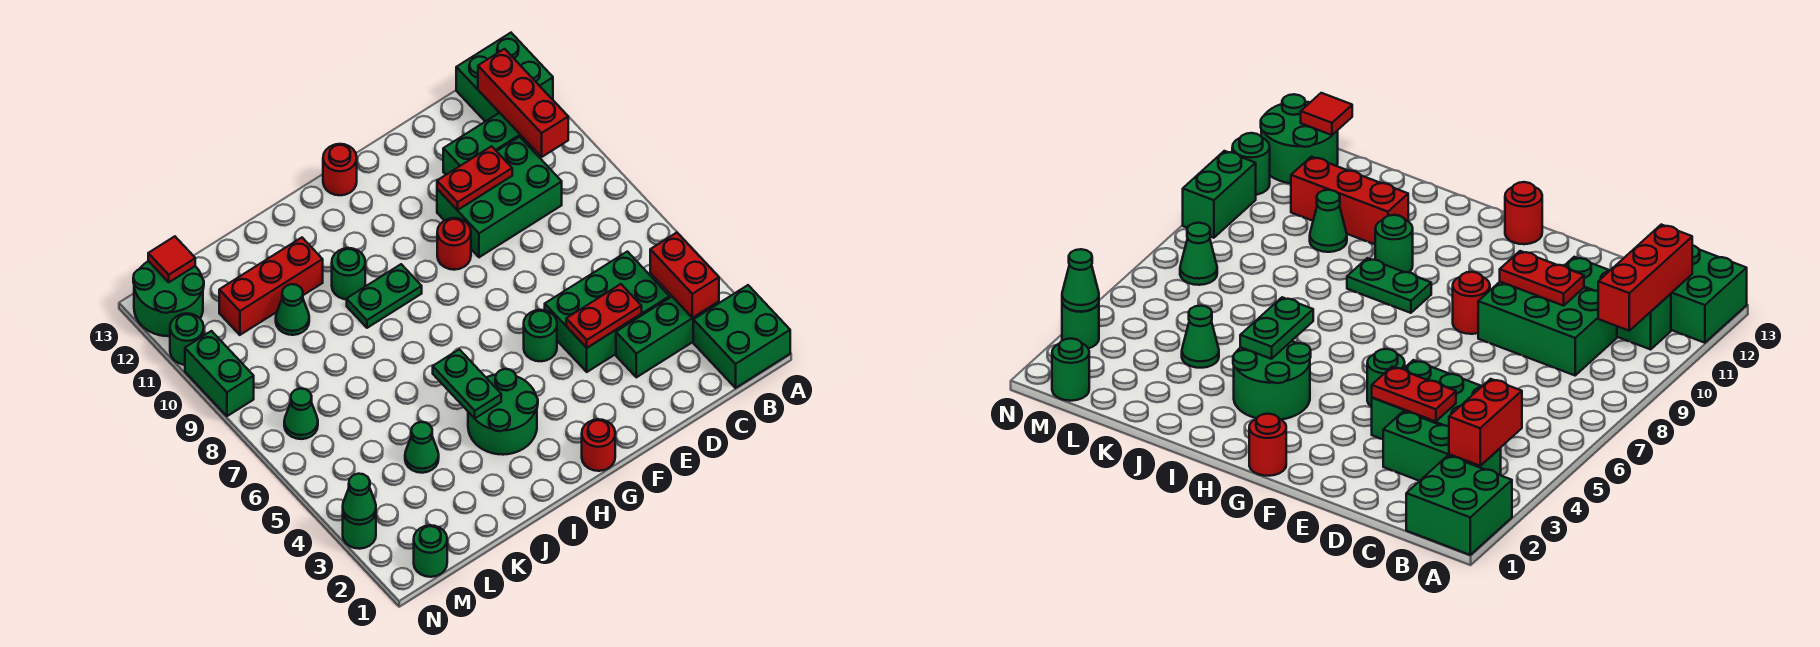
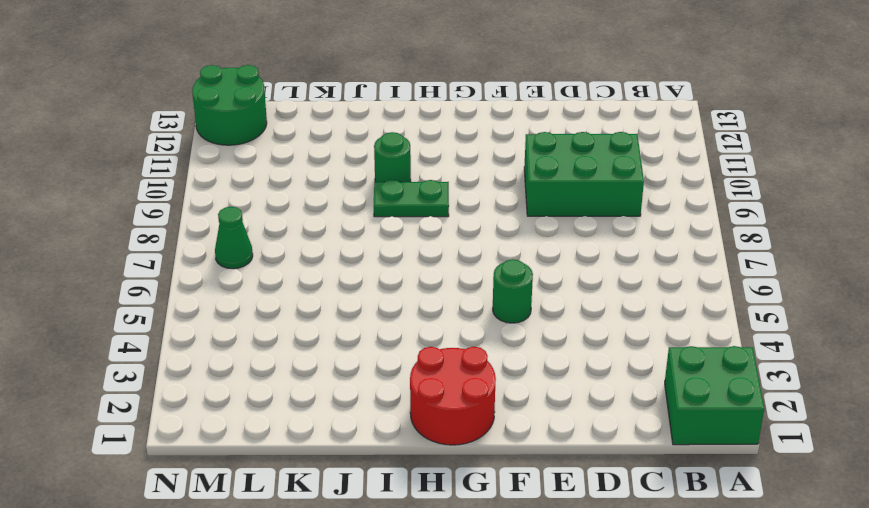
red 2x2 round brick [410,347,496,445] -> red 1x1 round brick [582,419,615,471]
none -> green 2x2 brick [456,33,553,122]
none -> green 1x3 brick [616,297,719,377]
none -> green 1x3 brick [443,113,534,175]

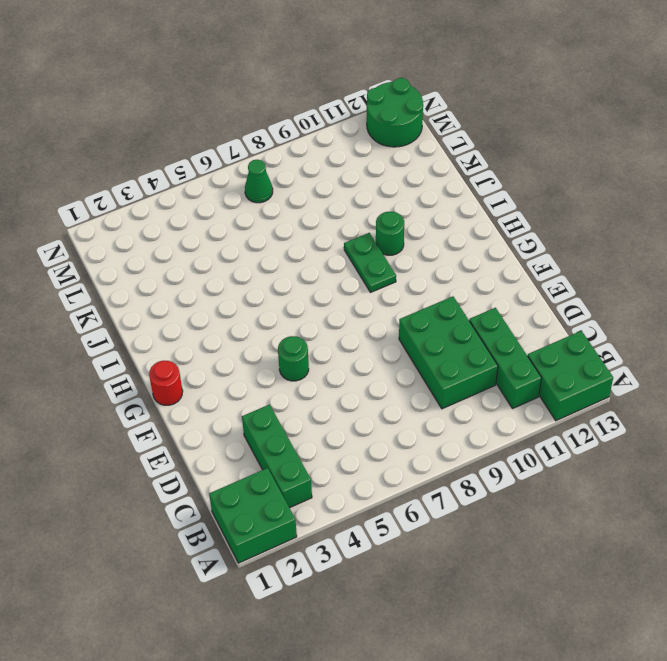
none -> green 2x3 brick [545,252,670,372]
none -> red 1x1 round brick [437,218,471,270]
none -> red 1x1 round brick [323,144,357,195]

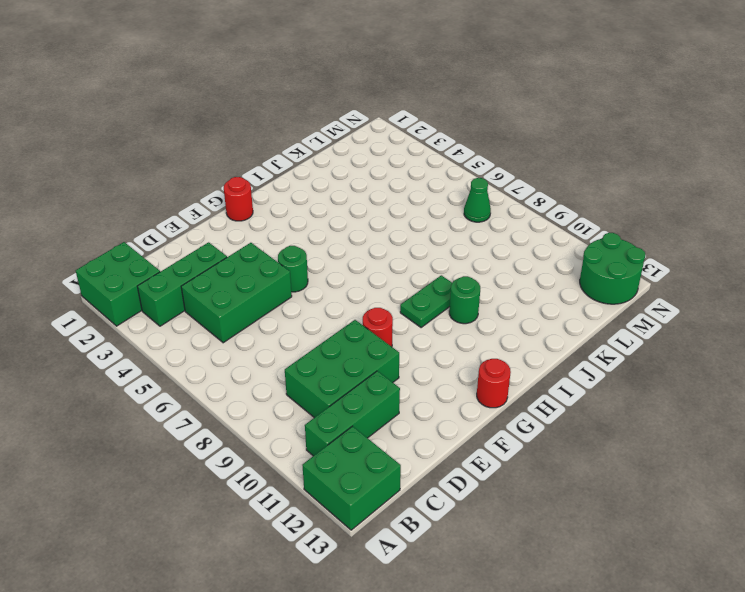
none -> green 2x2 round brick [468,369,538,455]
none -> red 1x3 brick [219,238,323,335]
none -> green 1x1 cone [405,422,439,473]

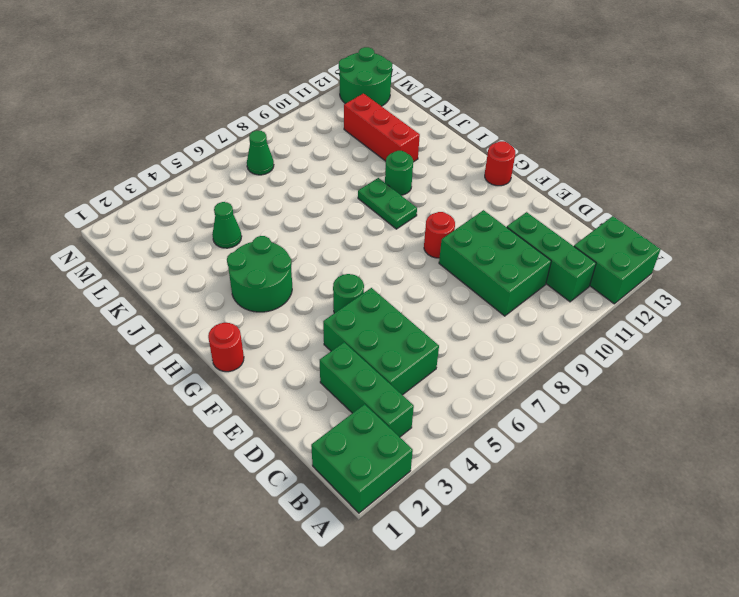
none -> green 1x1 cone [276,284,309,335]
none -> green 1x1 round brick [414,525,447,577]
none -> green 1x1 round brick [343,514,376,549]

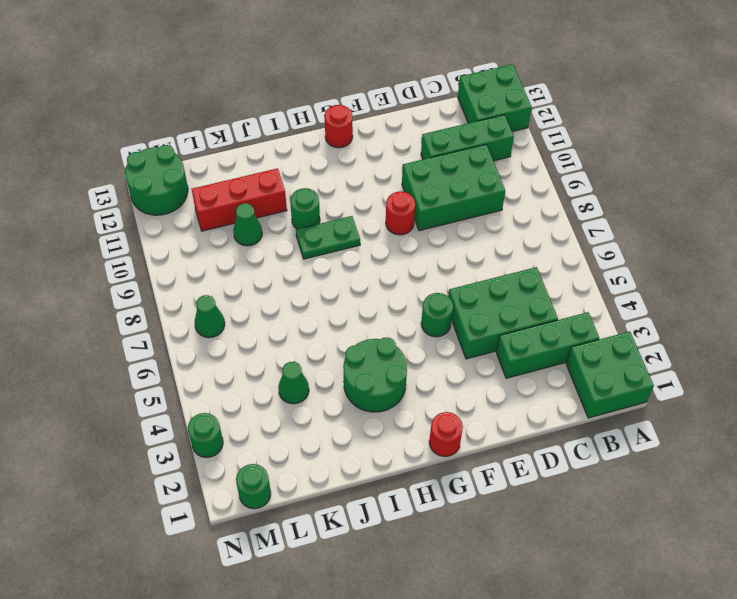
none -> green 1x2 brick [185,331,254,416]
none -> green 1x1 round brick [170,313,204,365]
none -> red 1x2 brick [650,233,719,318]

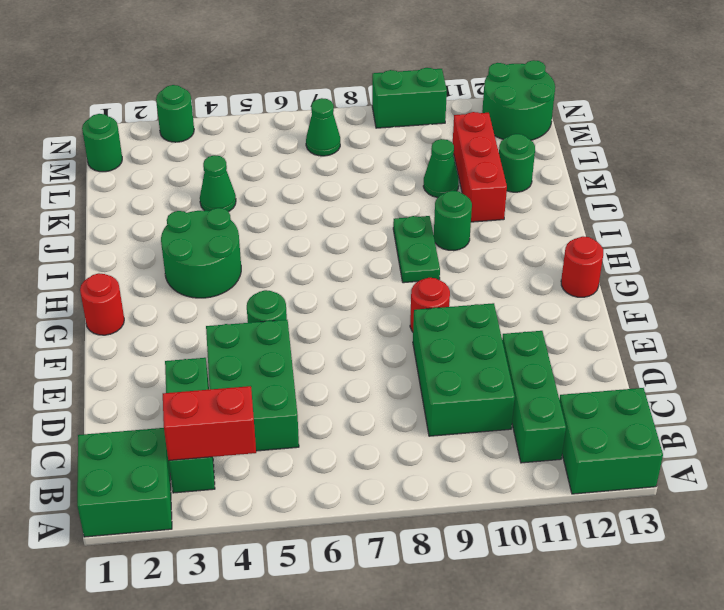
green 1x1 round brick [499,134,535,192] -> green 1x1 round brick moved to [170,313,204,365]
none -> red 1x3 brick [478,49,568,157]
none -> red 1x2 plate [566,284,642,348]
none -> red 1x2 plate [437,146,512,210]

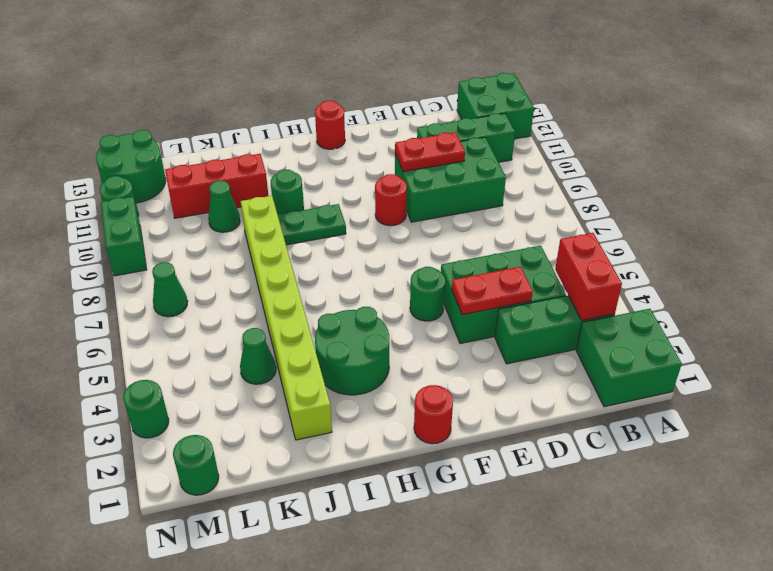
lime 1x8 brick [241,196,332,440] -> none
none -> red 1x3 brick [478,49,568,157]
none -> green 1x2 plate [433,349,501,418]
none -> red 1x1 tile [148,236,195,282]

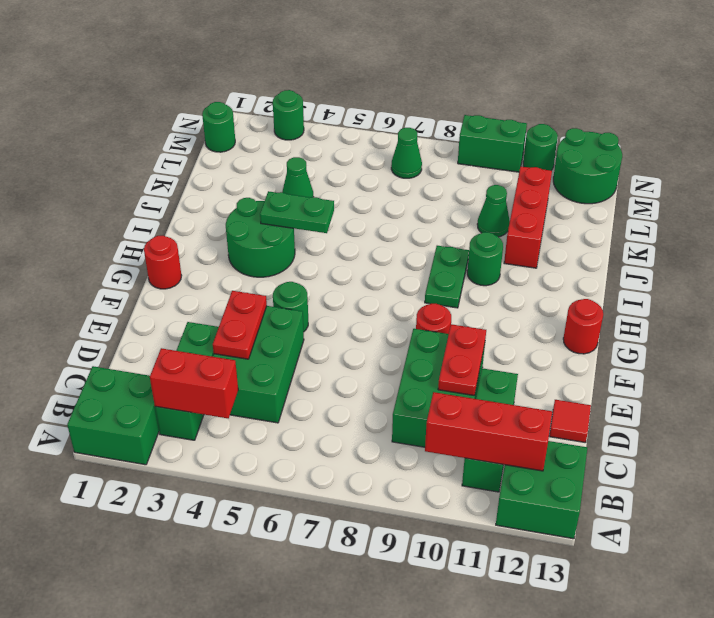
red 1x1 tile [549,400,591,443] -> red 1x1 tile moved to [148,236,195,282]
none -> green 1x1 cone [343,474,376,524]

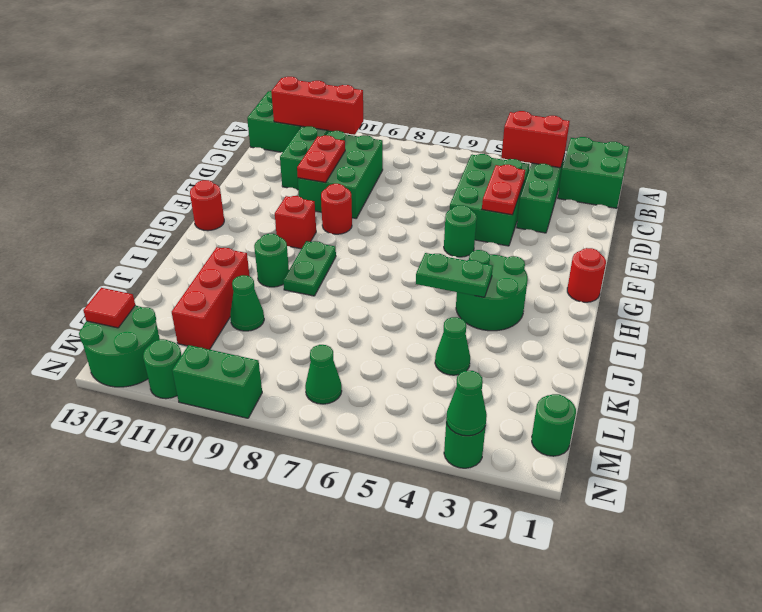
red 1x1 brick [275,196,316,249] -> none

